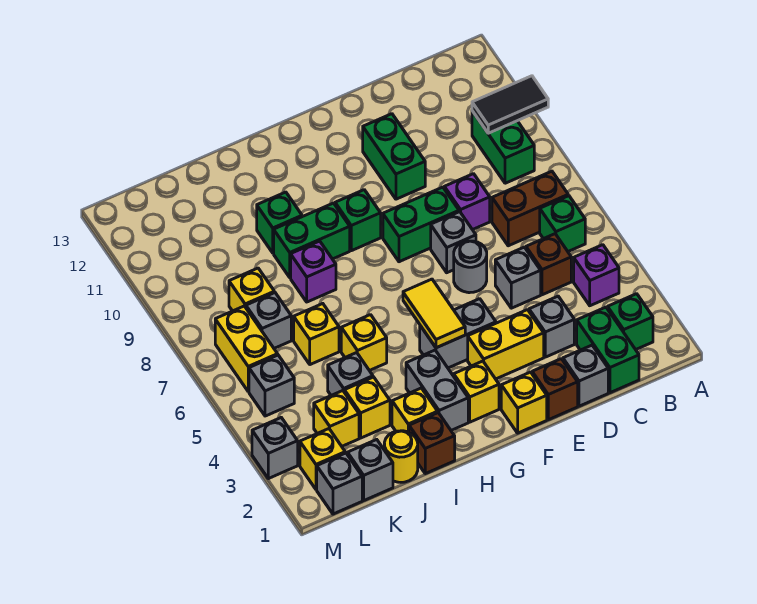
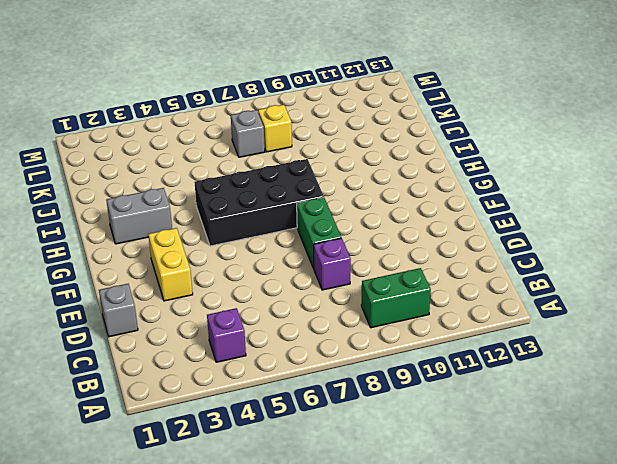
black 2x4 brick [194,159,324,246] -> none
none -> green 1x1 brick [608,294,653,350]
none -> green 1x1 brick [540,196,585,251]
none -> brown 1x2 brick [492,171,568,246]
none -> green 1x2 brick [577,307,639,393]

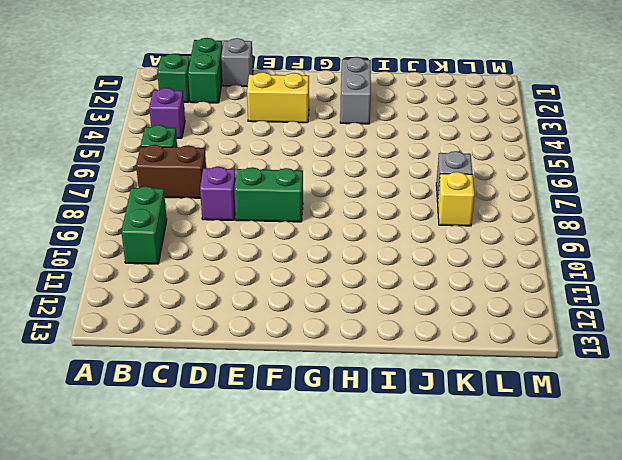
none -> brown 1x1 brick [526,234,571,295]
none -> grey 1x1 brick [529,296,574,357]
none -> grey 1x1 brick [495,247,541,308]
none -> brown 1x1 brick [532,359,578,420]

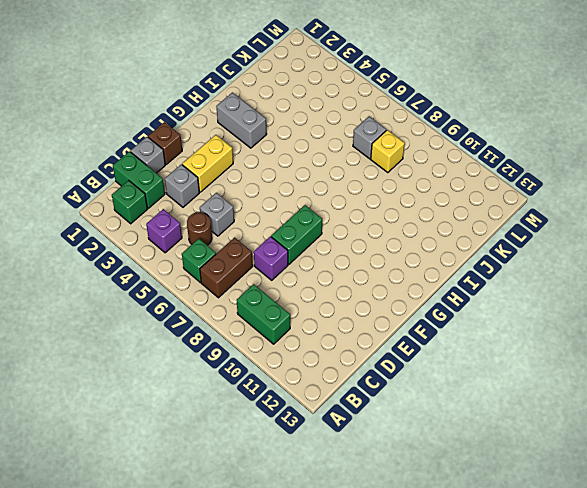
brown 1x1 round brick [187,212,212,245] -> brown 1x1 brick [526,234,571,295]
none -> grey 1x1 round brick [454,241,487,293]
none -> grey 1x1 brick [431,212,476,273]
none -> green 1x2 brick [363,114,425,199]
none -> yellow 1x1 brick [501,372,547,433]

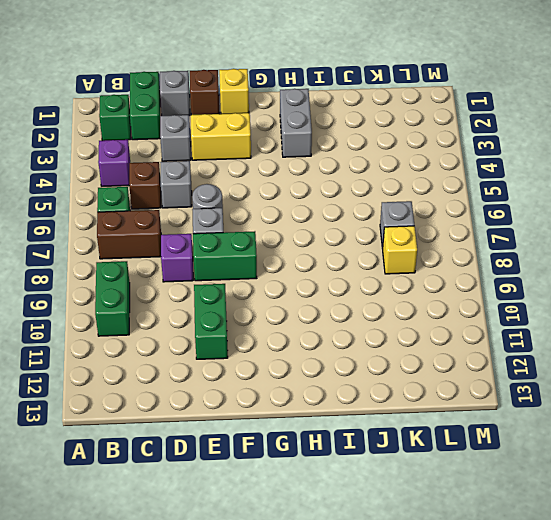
none -> grey 1x2 brick [420,299,496,368]
none -> yellow 1x1 brick [454,361,499,422]
none -> green 1x1 brick [335,190,381,251]
none -> green 1x2 brick [274,203,350,278]

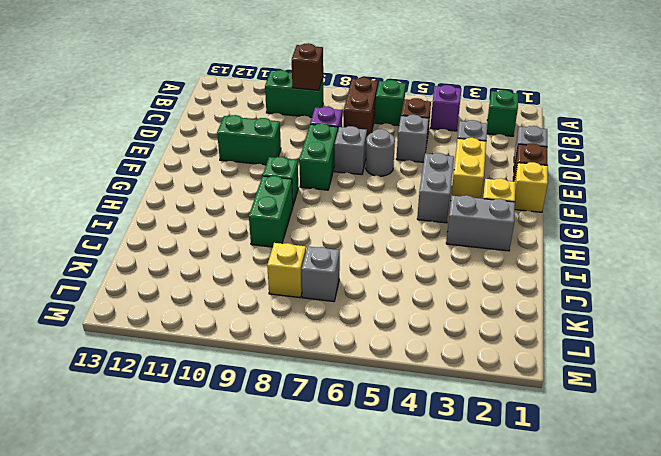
brown 1x1 brick [292,43,323,90] -> brown 1x1 brick moved to [409,413,455,474]
none -> green 1x2 brick [577,307,639,393]
none -> yellow 1x1 brick [392,388,438,432]
none -> yellow 1x1 brick [341,315,387,371]
none -> purple 1x1 brick [291,241,336,302]

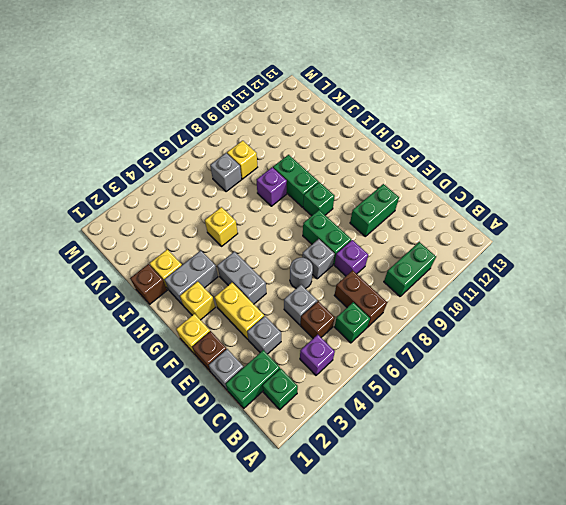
none -> green 1x1 brick [257,192,302,253]
none -> yellow 1x1 round brick [384,431,418,482]
none -> yellow 1x1 brick [344,377,390,438]
none -> grey 1x1 brick [328,353,373,395]

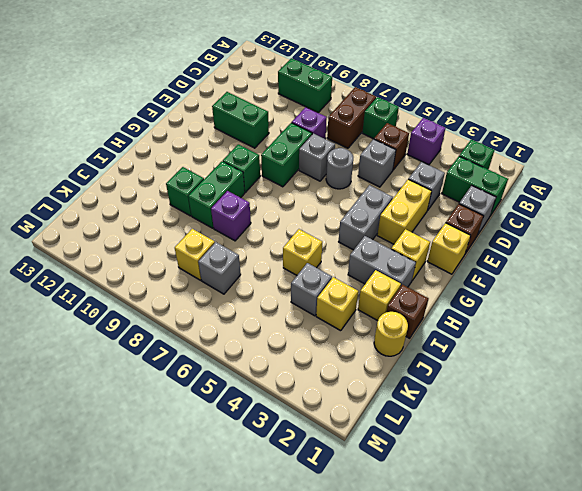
none -> yellow 1x1 brick [294,304,339,365]
none -> grey 1x1 brick [348,440,393,500]
none -> yellow 1x1 brick [314,391,359,446]
none -> grey 1x1 brick [317,453,362,514]

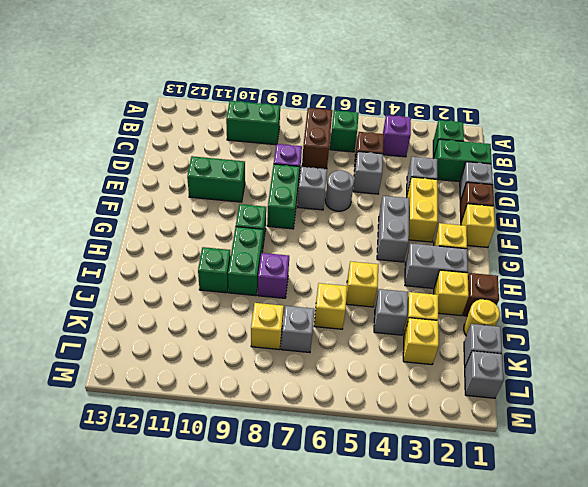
none -> yellow 1x1 brick [300,429,345,490]
none -> grey 1x1 brick [249,355,294,416]
none -> yellow 1x2 brick [215,306,278,392]
none -> grey 1x1 brick [252,418,298,479]

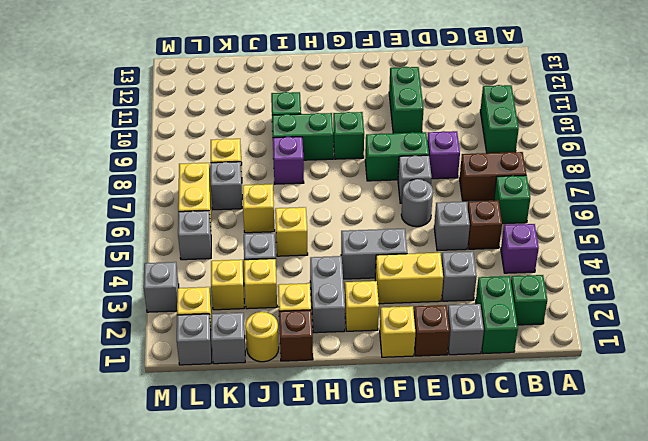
none -> black 1x2 tile [472,76,548,133]
none -> yellow 1x2 tile [403,279,465,348]

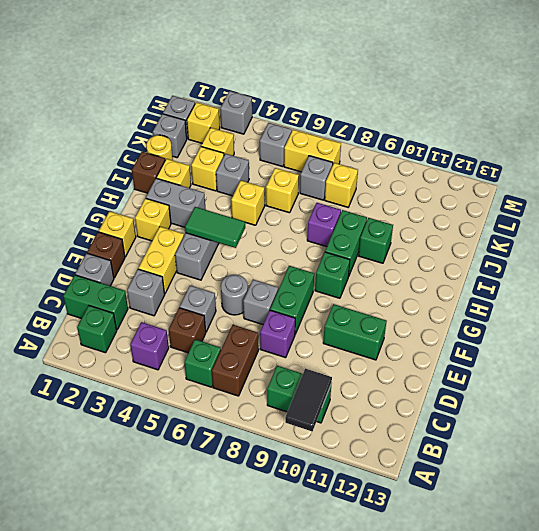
green 1x2 tile [185,207,245,248] -> yellow 1x2 tile [403,279,465,348]

